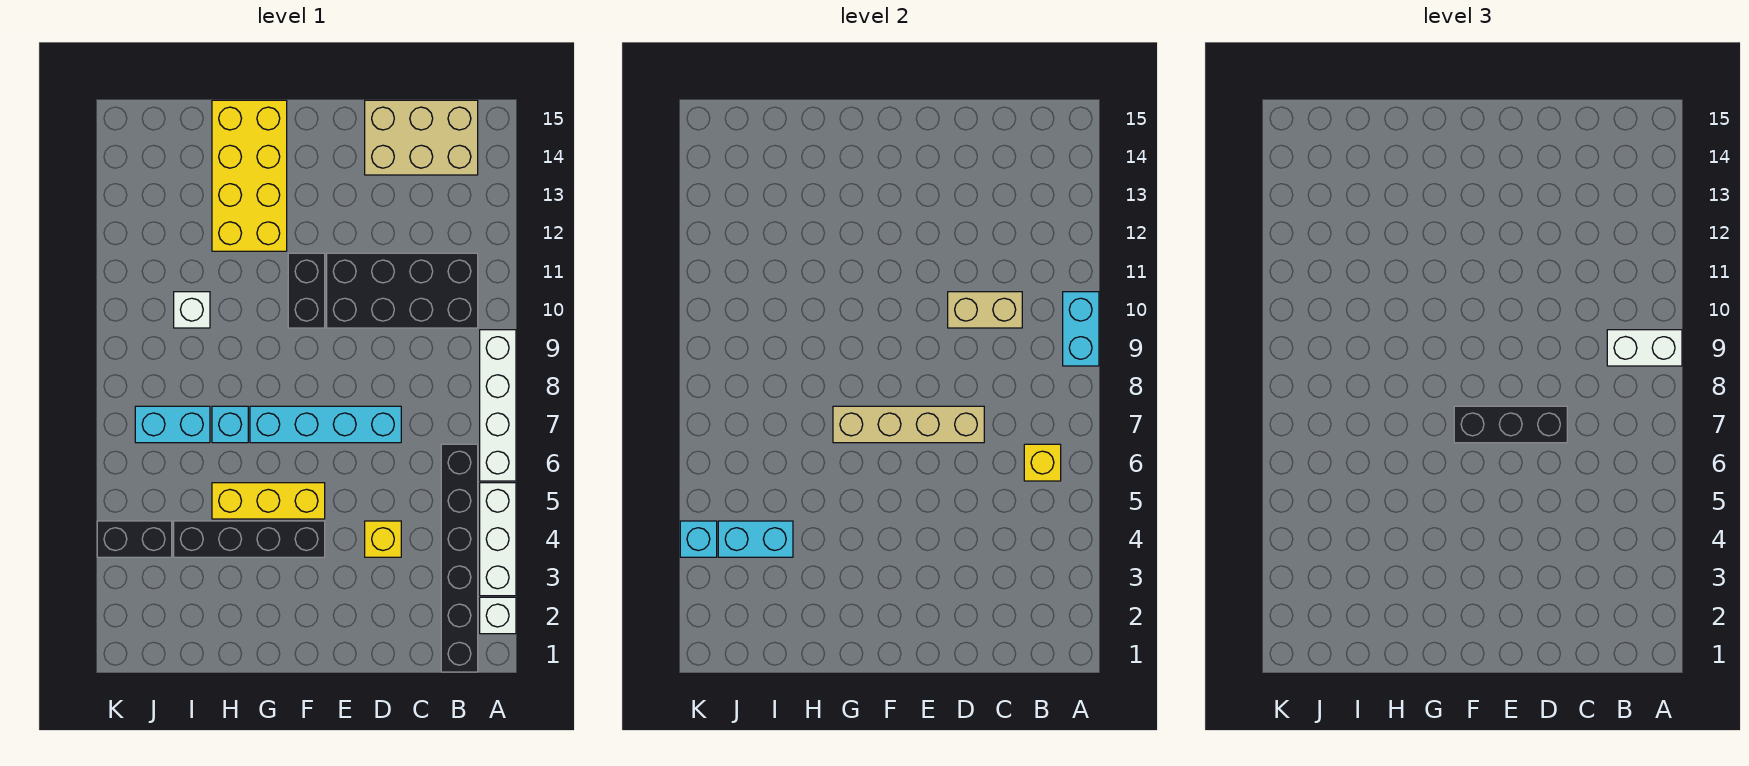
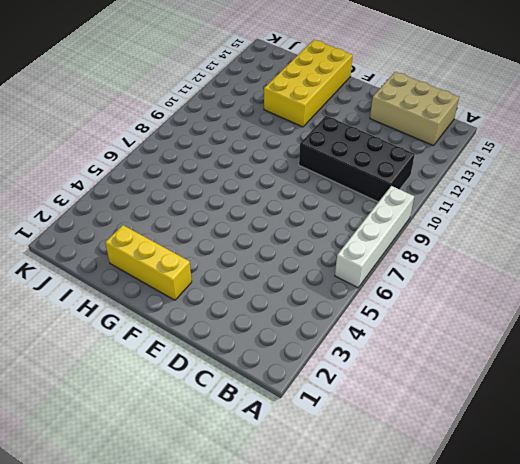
yellow 1x3 brick [105,225,192,300] -> yellow 1x3 brick moved to [212,483,325,519]
none -> white 1x1 brick [480,597,516,634]
none -> white 1x3 brick [480,483,516,596]
none -> black 1x6 brick [441,444,478,672]

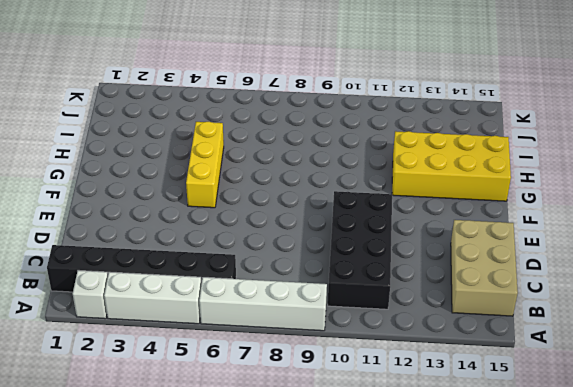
none -> yellow 1x1 brick [365,521,401,557]
none -> cyan 1x4 brick [250,406,401,443]
none -> black 1x4 brick [174,521,325,557]

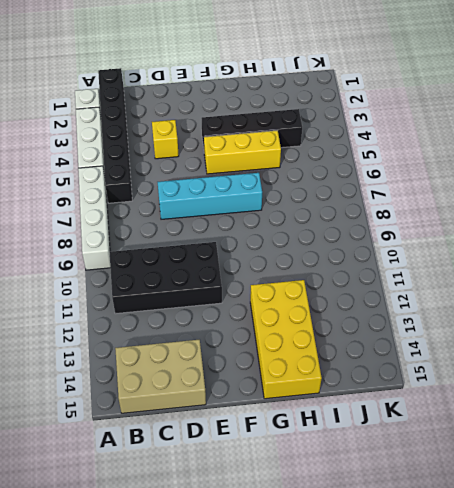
none -> black 1x2 brick [288,253,325,328]
none -> cyan 1x1 brick [212,406,248,443]
none -> cyan 1x2 brick [135,406,210,443]

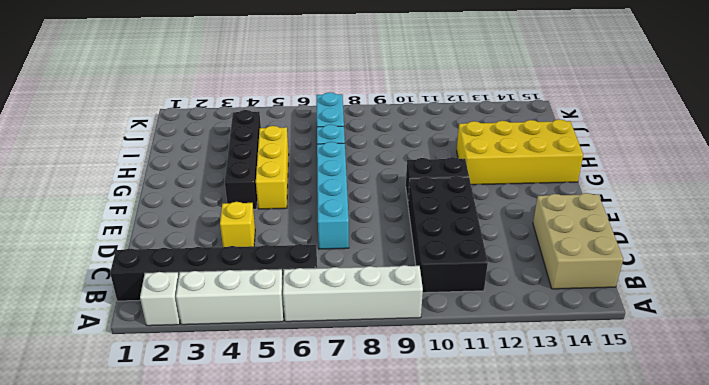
none -> white 1x1 brick [174,292,210,328]
none -> black 1x2 brick [97,521,172,557]
none -> cyan 1x2 brick [1063,292,1099,366]

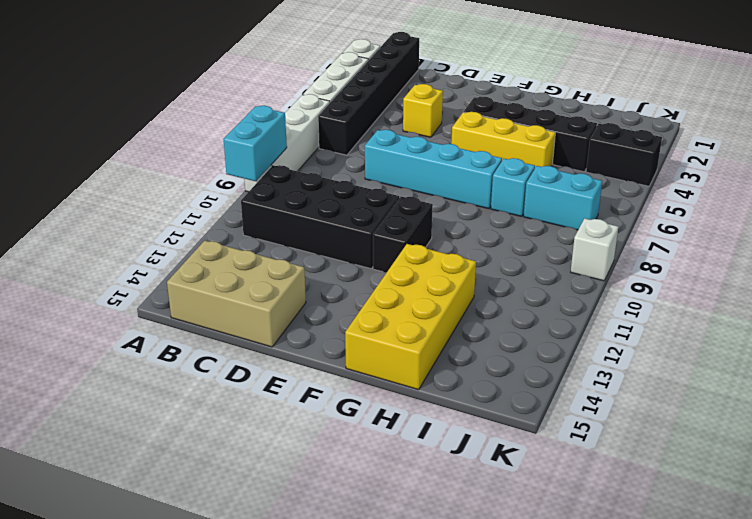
white 1x1 brick [571,218,618,281] -> white 1x1 brick moved to [174,292,210,328]
none -> yellow 1x1 brick [1024,444,1061,481]
none -> tan 1x2 brick [948,292,1022,328]
none -> tan 1x4 brick [833,406,984,443]

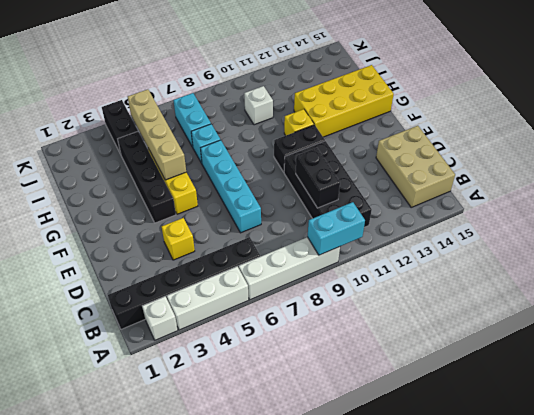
black 1x2 brick [296,148,340,208] -> tan 1x2 brick [948,292,1022,328]
tan 1x4 brick [128,89,186,180] -> tan 1x4 brick moved to [833,406,984,443]
yellow 1x1 brick [284,109,314,136] -> yellow 1x1 brick moved to [1024,444,1061,481]
none -> cyan 1x2 brick [718,521,793,557]
none -> cyan 1x1 brick [680,521,717,557]
none -> white 1x2 brick [1607,330,1682,366]

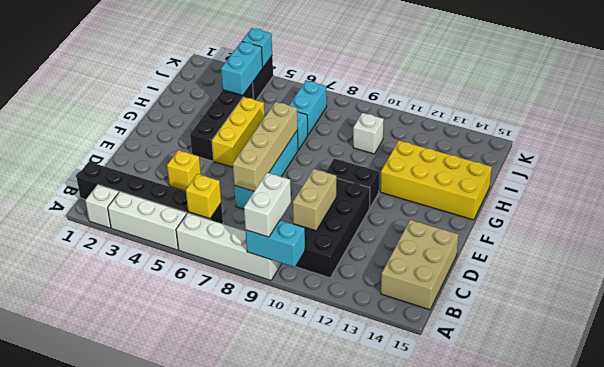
none -> black 1x3 brick [1454,406,1567,443]

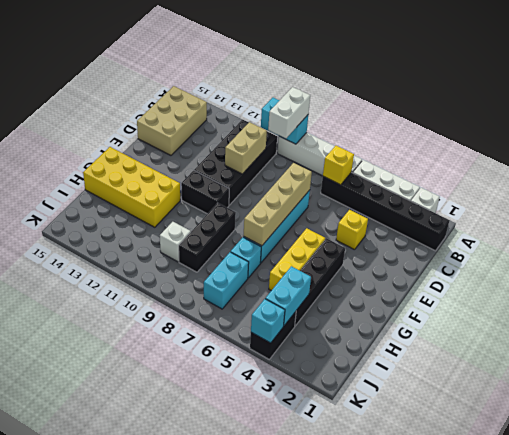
black 1x3 brick [179,203,236,272] -> black 1x3 brick moved to [1454,406,1567,443]

